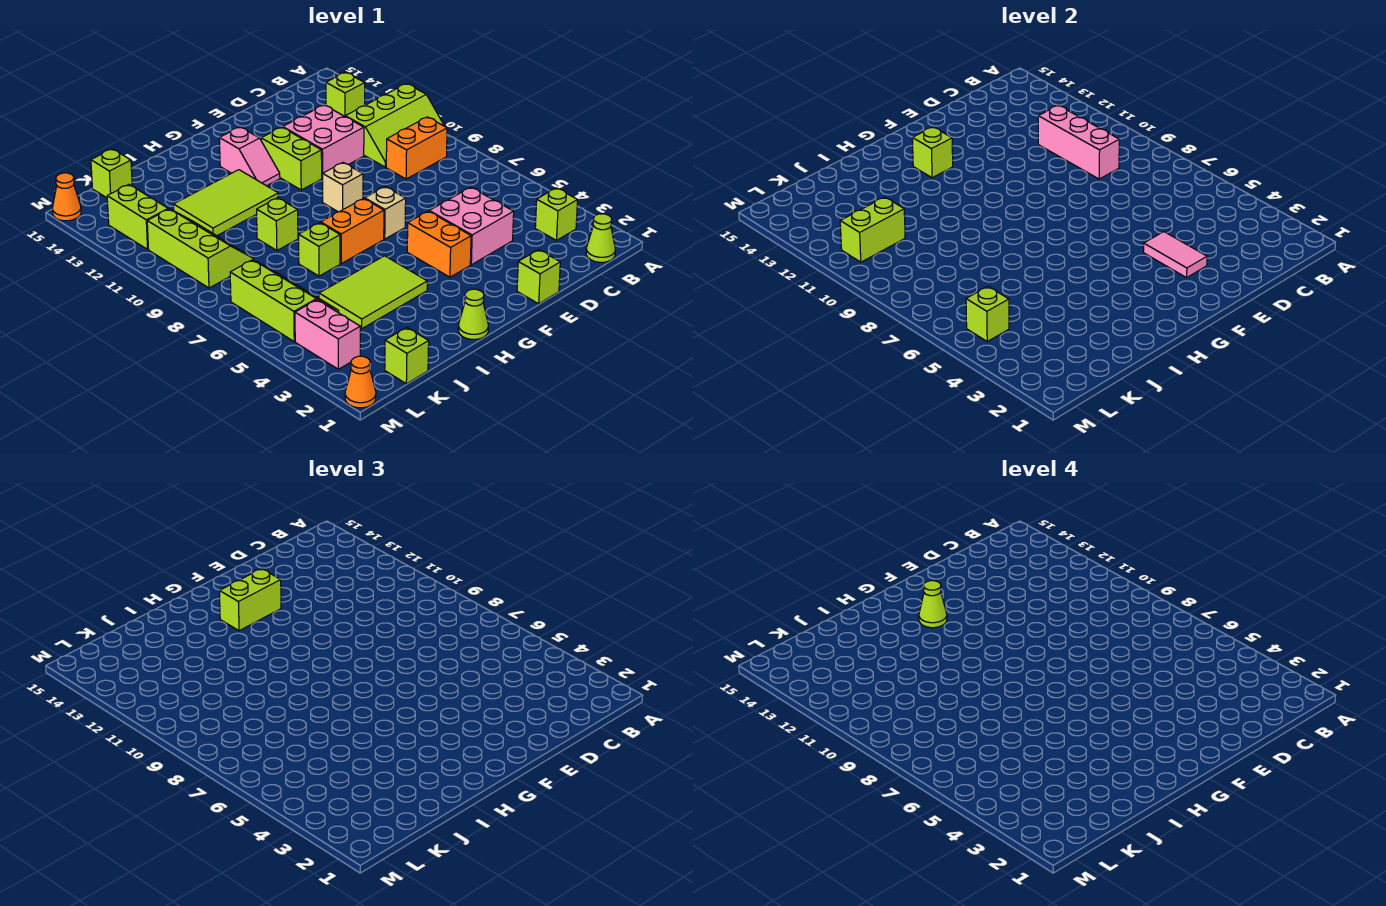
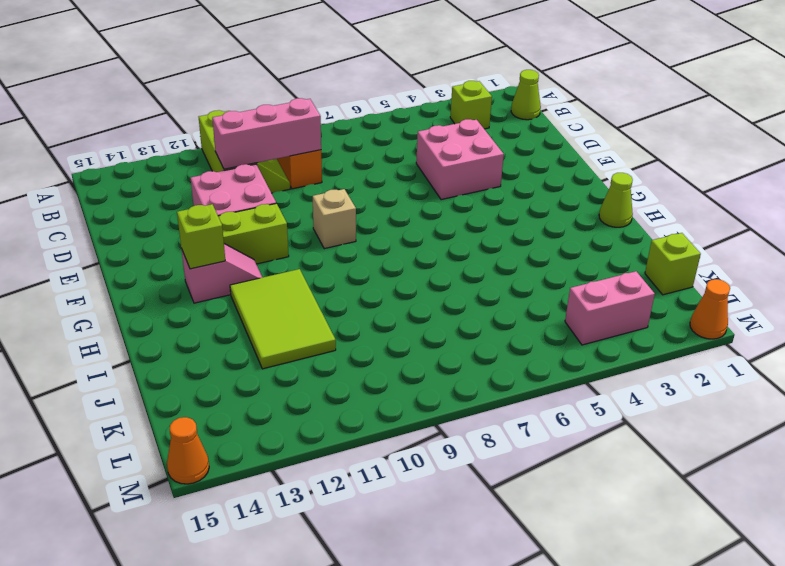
none -> lime 1x1 brick [326,72,365,116]
none -> lime 1x1 brick [517,250,560,304]
none -> orange 1x2 brick [407,211,471,277]
none -> tan 1x1 brick [365,187,406,239]

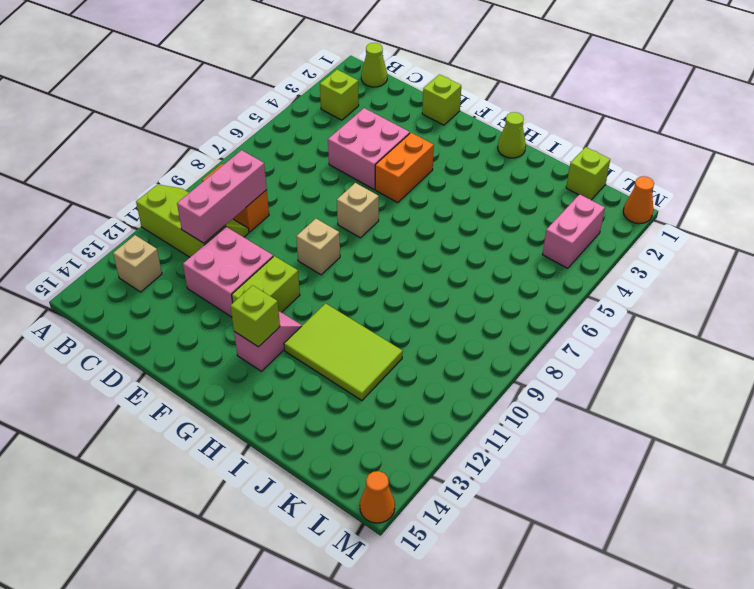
tan 1x1 brick [113,235,162,292] -> lime 1x1 brick [326,72,365,116]
none -> orange 1x2 brick [321,198,384,263]
none -> lime 2x3 tile [319,256,427,329]
none -> lime 1x1 brick [299,223,340,276]
none -> lime 1x1 brick [257,198,298,251]

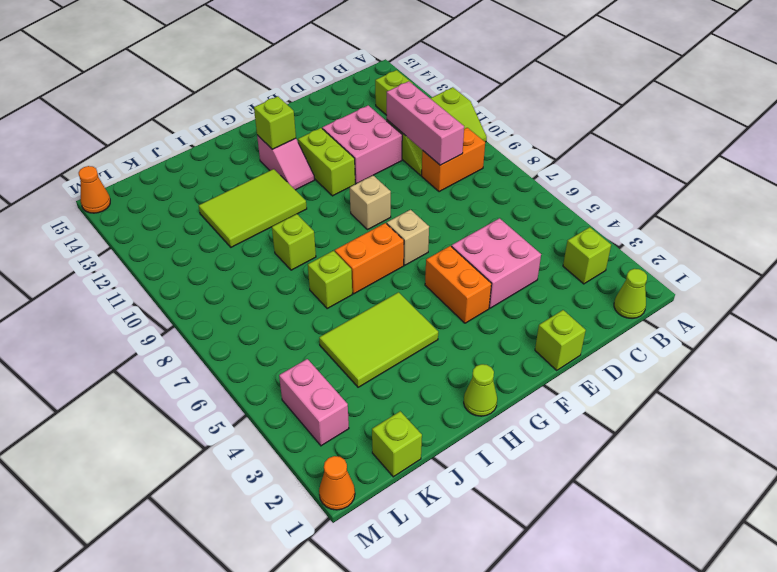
none -> lime 2x3 slope [230,260,339,341]
none -> lime 2x3 slope [147,209,253,288]
none -> lime 1x1 brick [91,149,132,198]
none -> lime 1x2 brick [107,185,168,249]

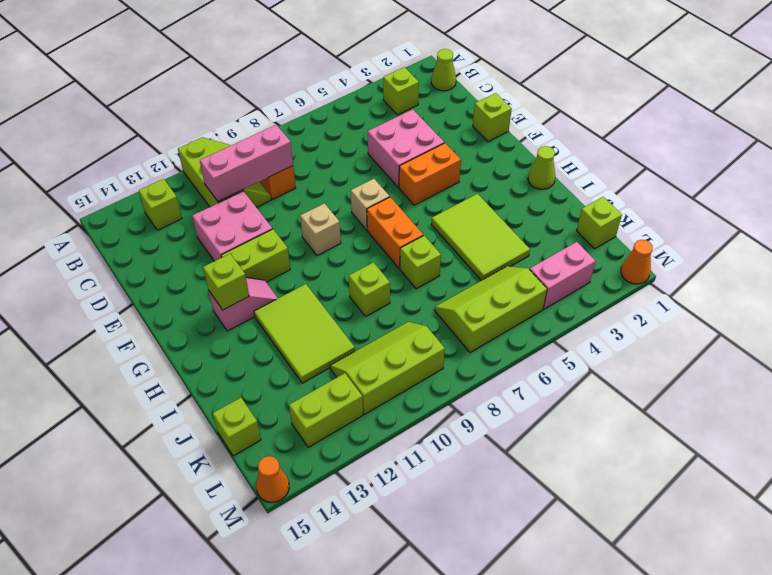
none -> pink 1x2 tile [1143,232,1207,278]
none -> lime 1x2 brick [840,197,905,262]
none -> lime 1x1 brick [966,286,1009,341]
none -> lime 1x2 brick [219,569,281,631]

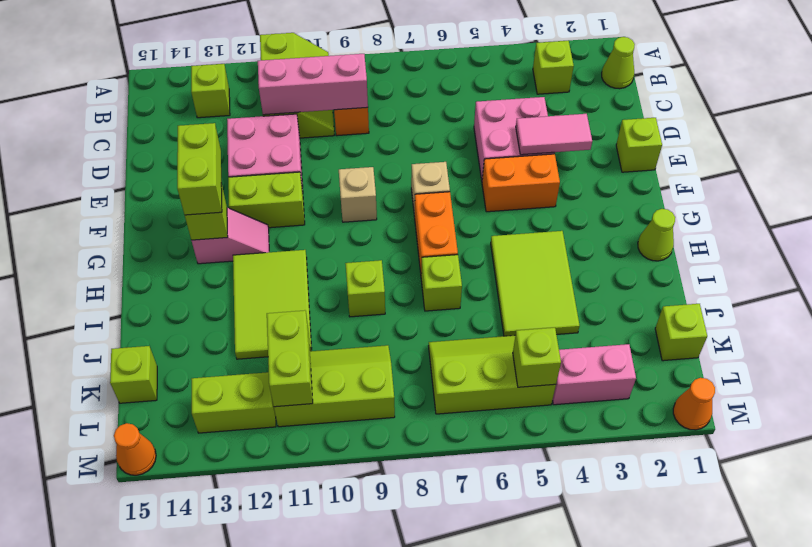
none -> lime 1x1 cone [919,581,947,628]

